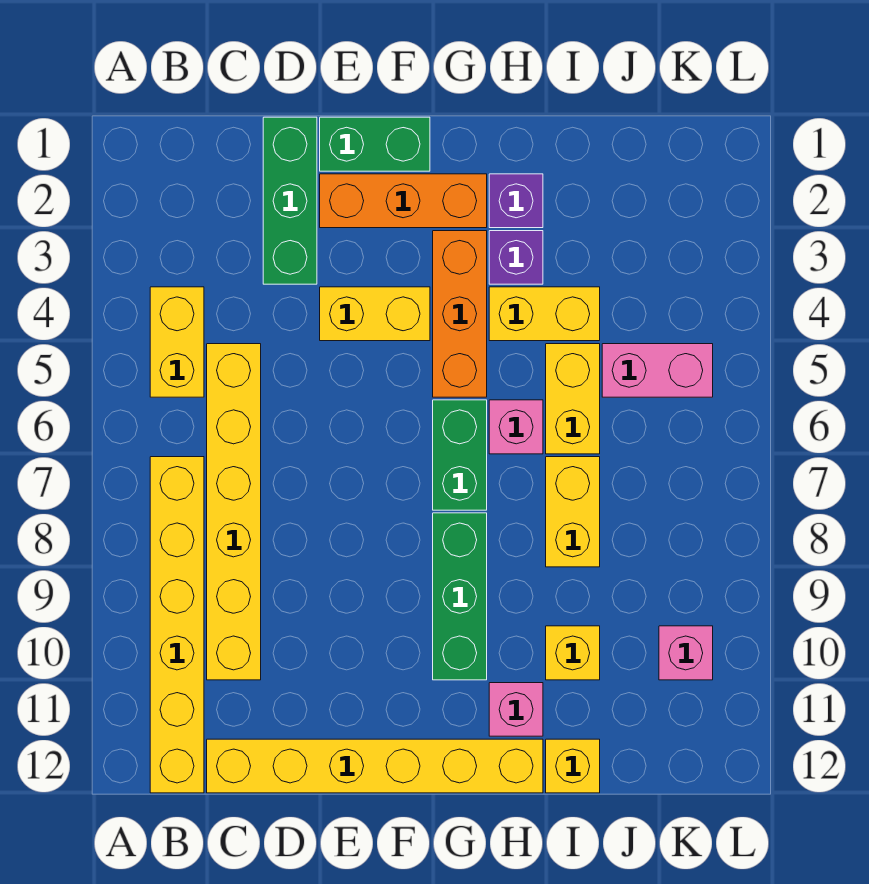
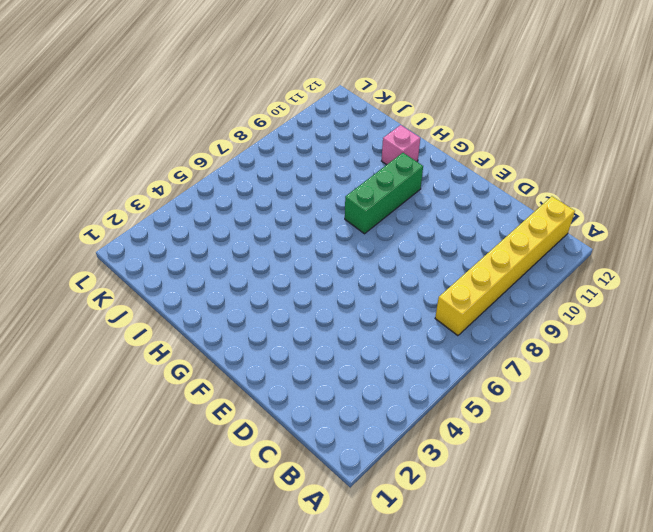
none -> yellow 1x2 brick [150,287,204,397]
none -> yellow 1x6 brick [207,344,261,680]
none -> yellow 1x6 brick [207,739,543,793]

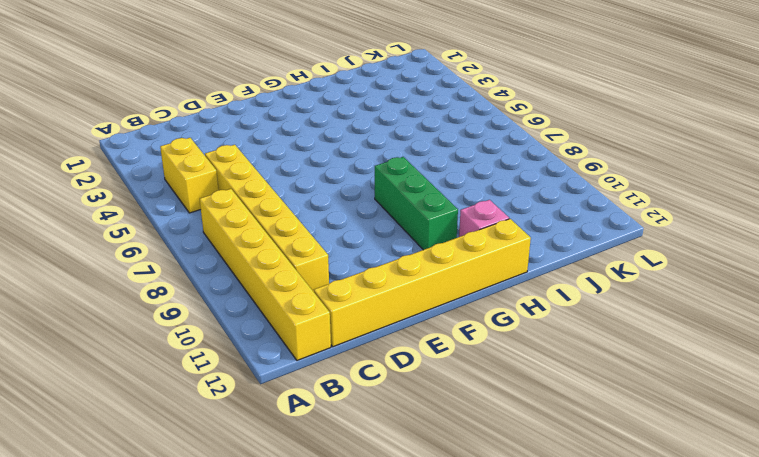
none -> green 1x3 brick [263,117,317,284]
none -> green 1x2 brick [320,117,430,171]
none -> orange 1x3 brick [320,174,487,228]

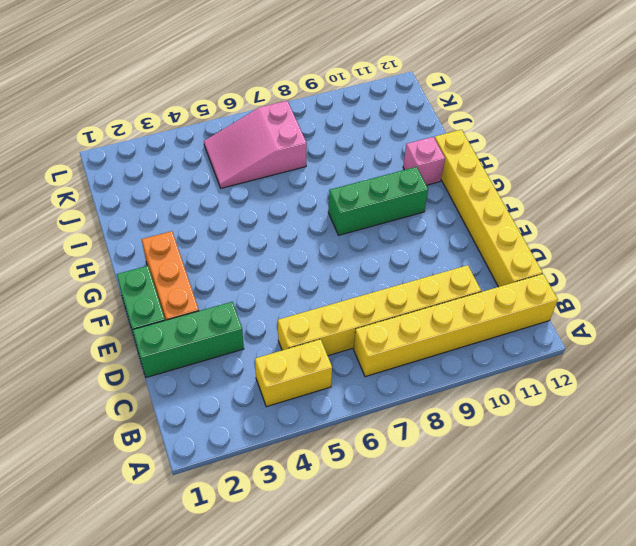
pink 2x3 slope [204,101,307,188] -> pink 1x2 brick [602,344,713,397]
none -> yellow 1x2 brick [320,287,430,341]
none -> orange 1x3 brick [433,231,487,397]
none -> green 1x2 brick [433,400,487,510]

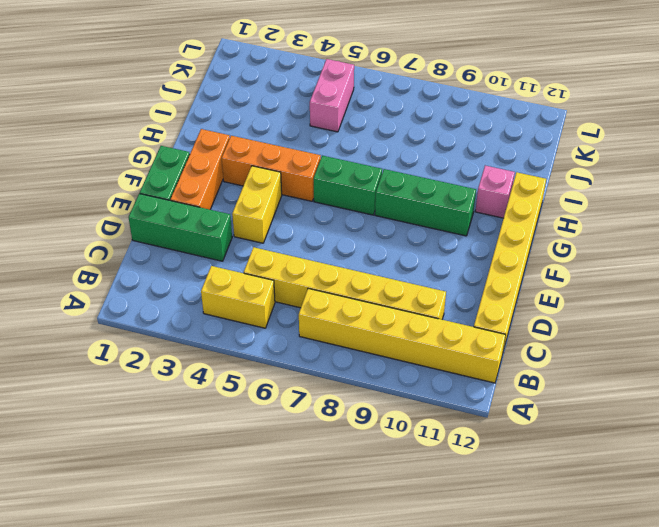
none -> purple 1x1 brick [489,174,543,228]
none -> purple 1x1 brick [489,231,543,284]
none -> yellow 1x2 brick [489,287,600,341]

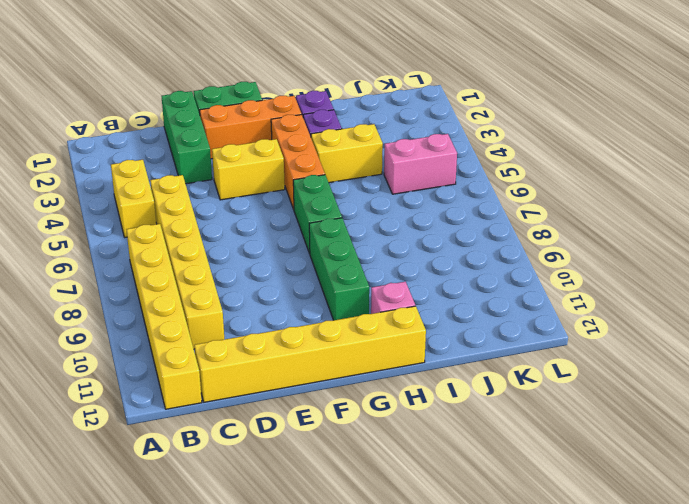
none -> pink 1x1 brick [489,400,543,454]
none -> yellow 1x2 brick [546,344,600,454]
none -> yellow 1x2 brick [546,457,600,567]

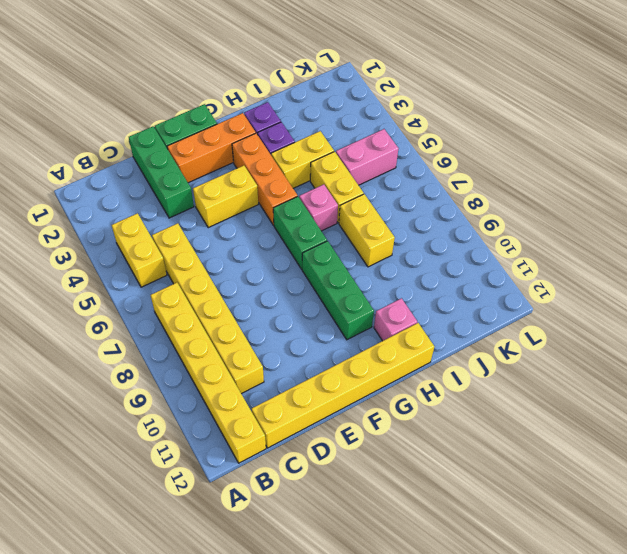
none -> yellow 1x1 brick [546,626,600,680]
none -> yellow 1x1 brick [546,739,600,793]
none -> pink 1x1 brick [659,626,713,680]

